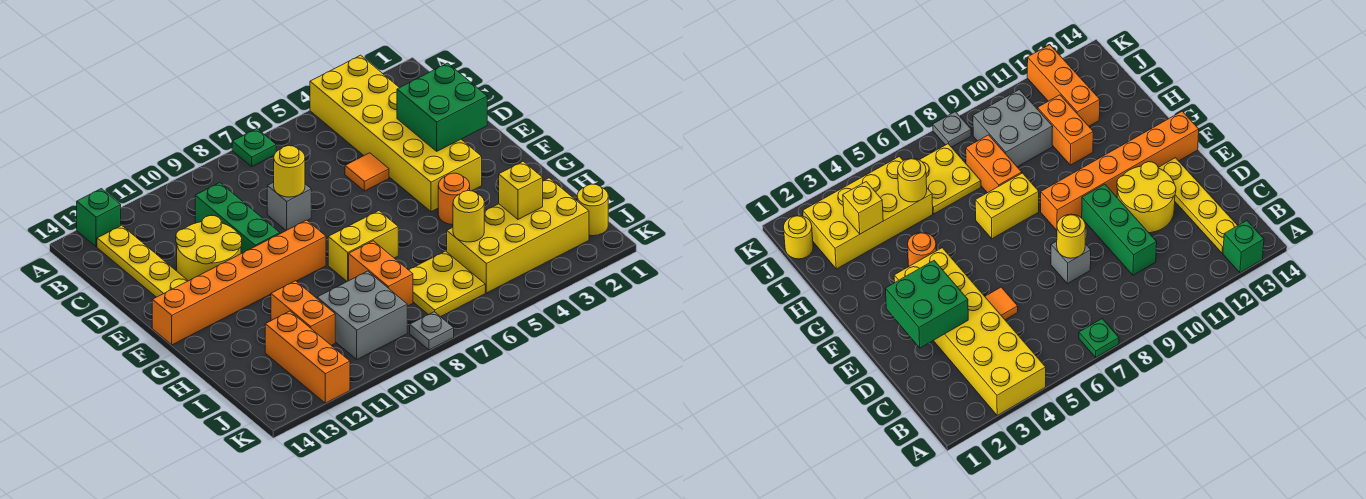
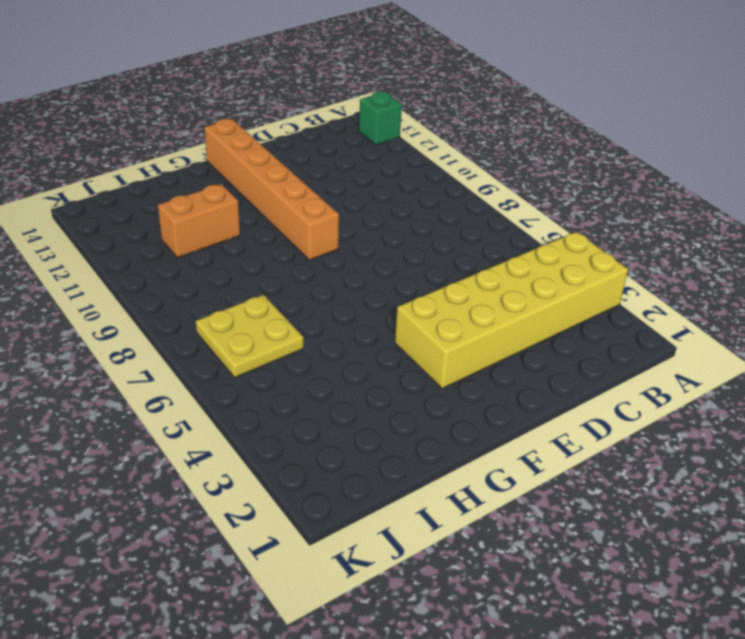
none -> green 1x1 plate [232,129,276,167]
none -> yellow 1x4 plate [97,225,188,297]
none -> green 1x3 brick [195,183,280,254]

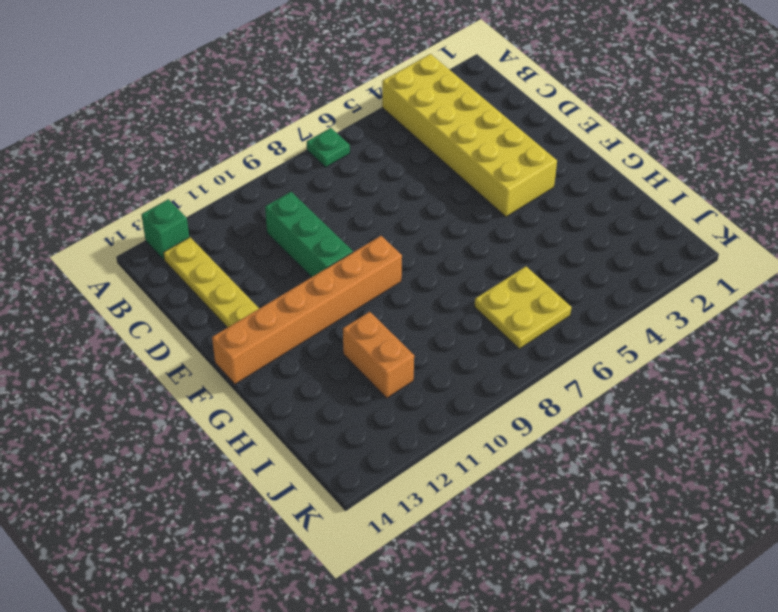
none -> orange 1x1 tile [345,153,389,191]
none -> grey 1x1 brick [267,182,311,230]
none -> yellow 2x2 round brick [176,216,242,281]

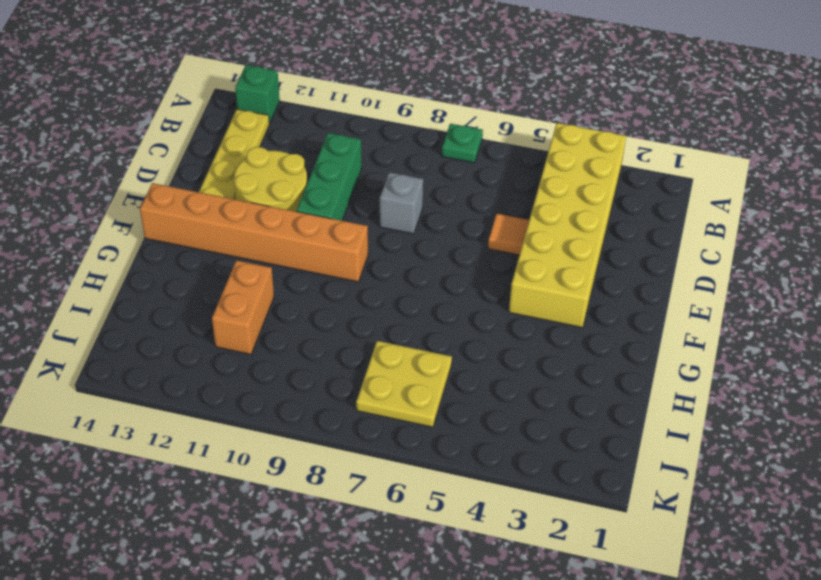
none -> orange 1x1 round brick [438,173,470,225]
none -> yellow 1x2 brick [328,211,398,281]
none -> orange 1x2 brick [349,241,413,306]

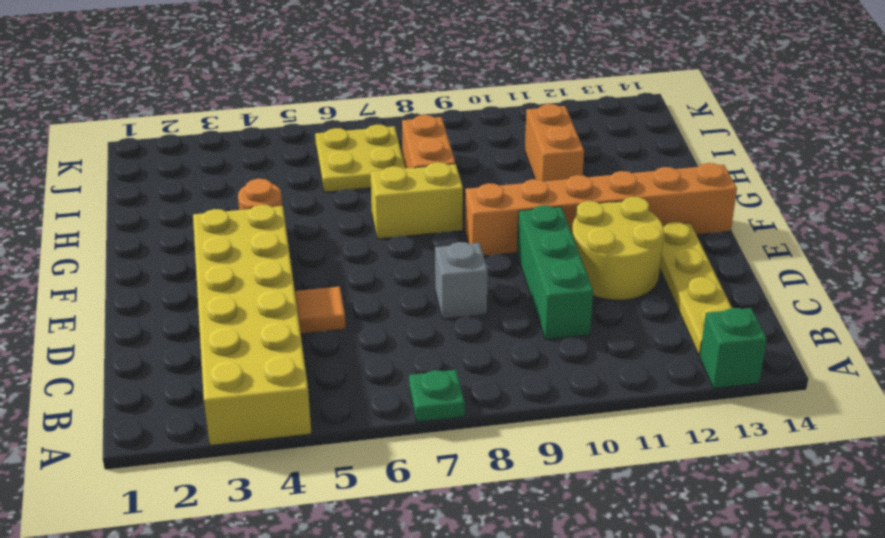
none -> yellow 2x4 brick [447,178,589,293]
none -> grey 2x2 brick [317,271,407,359]
none -> orange 1x3 brick [265,311,350,403]

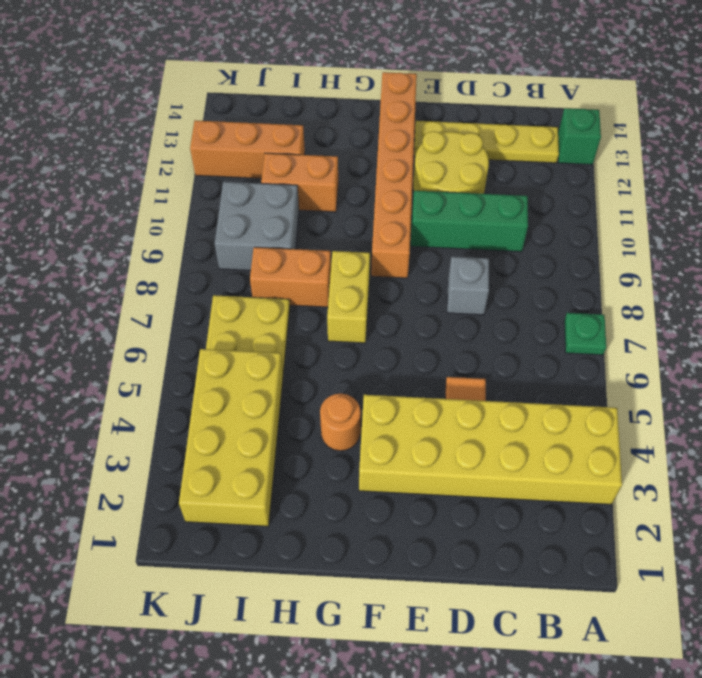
none -> yellow 1x1 round brick [577,184,608,236]
none -> grey 1x1 plate [410,312,454,350]
none -> green 2x2 brick [397,63,487,151]

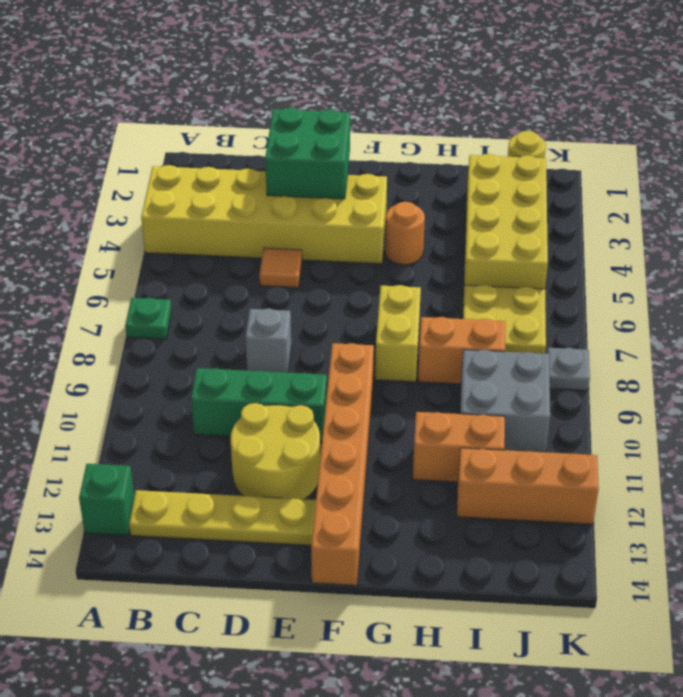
none -> yellow 1x1 round brick [274,146,305,197]
none -> yellow 1x1 brick [499,161,543,219]
none -> yellow 1x1 round brick [453,191,484,242]

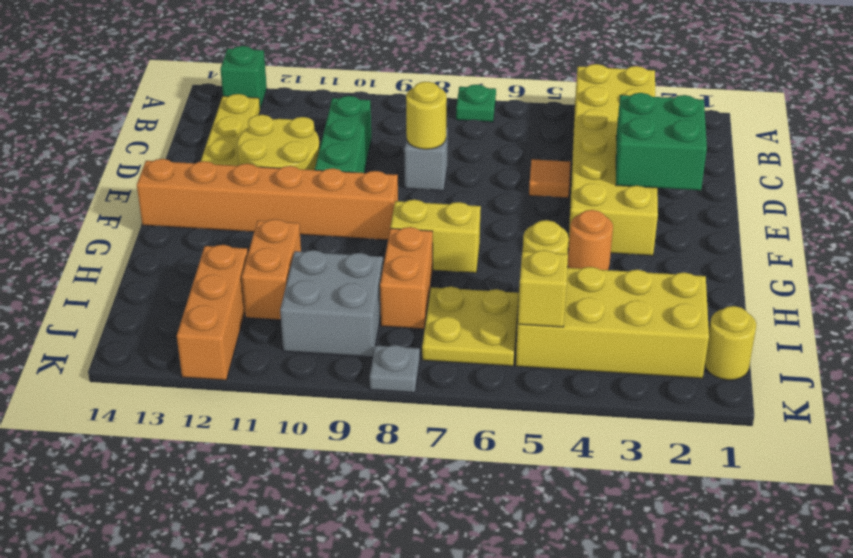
yellow 1x1 brick [518,250,568,327] -> yellow 1x1 brick moved to [499,161,543,219]

